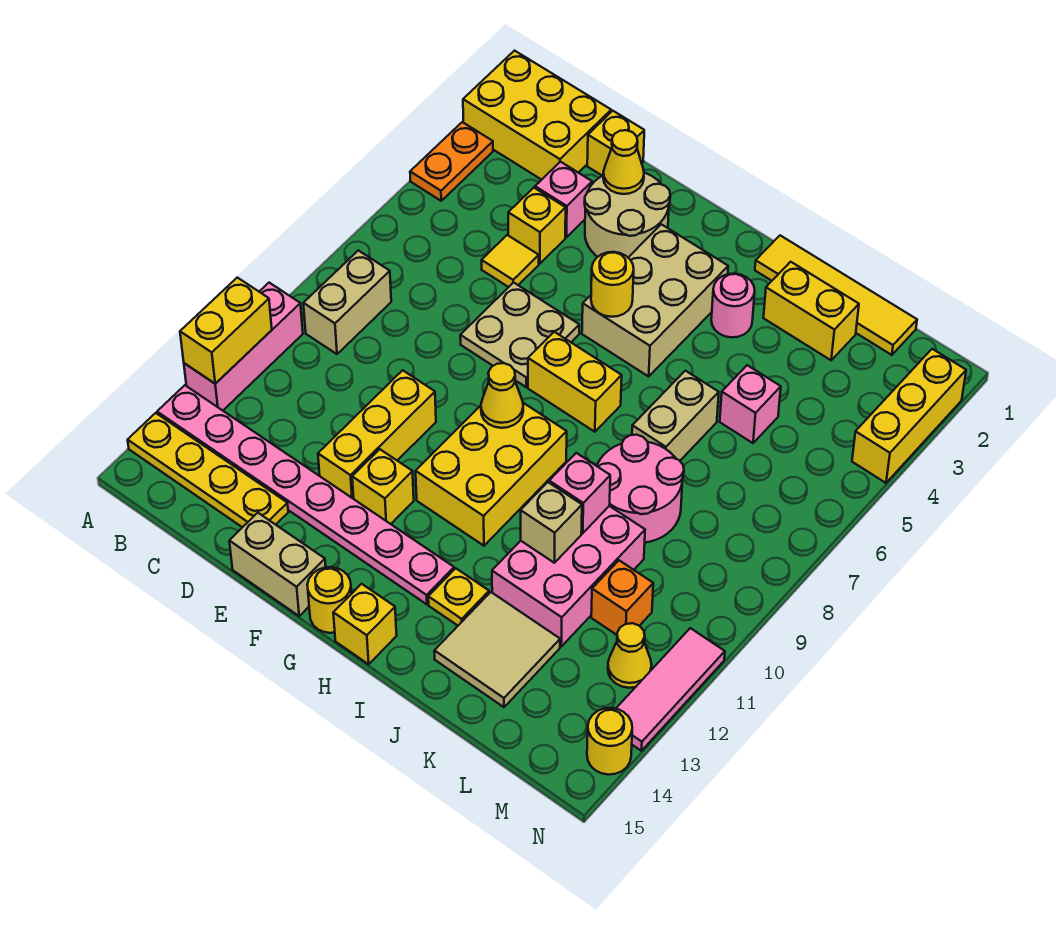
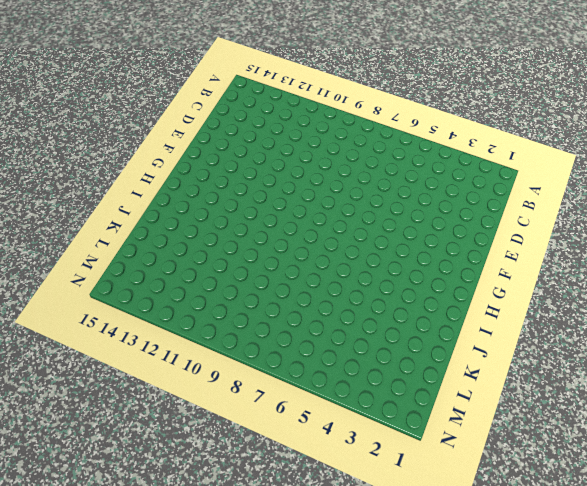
none -> yellow 2x3 brick [463,51,611,180]
none -> orange 1x2 plate [410,122,493,201]
none -> pink 1x3 brick [184,283,303,410]
none -> pink 1x8 plate [157,385,454,604]

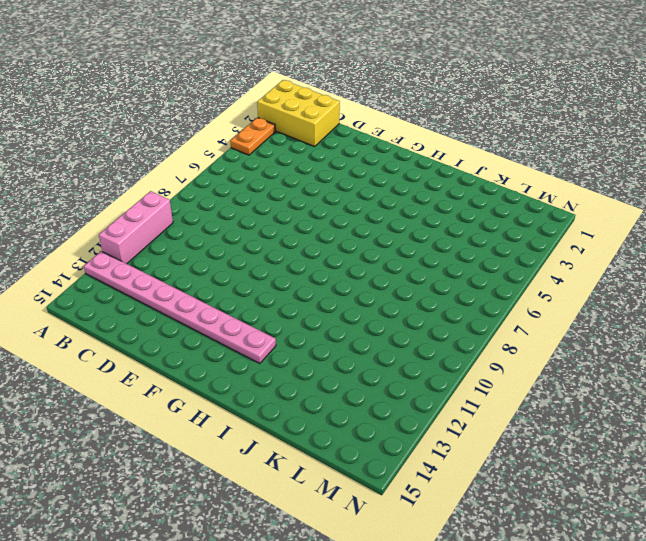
none -> yellow 1x4 plate [128,413,288,527]
none -> tan 1x2 brick [303,250,391,354]
none -> yellow 1x1 brick [587,111,644,176]
none -> pink 1x1 brick [535,162,592,237]

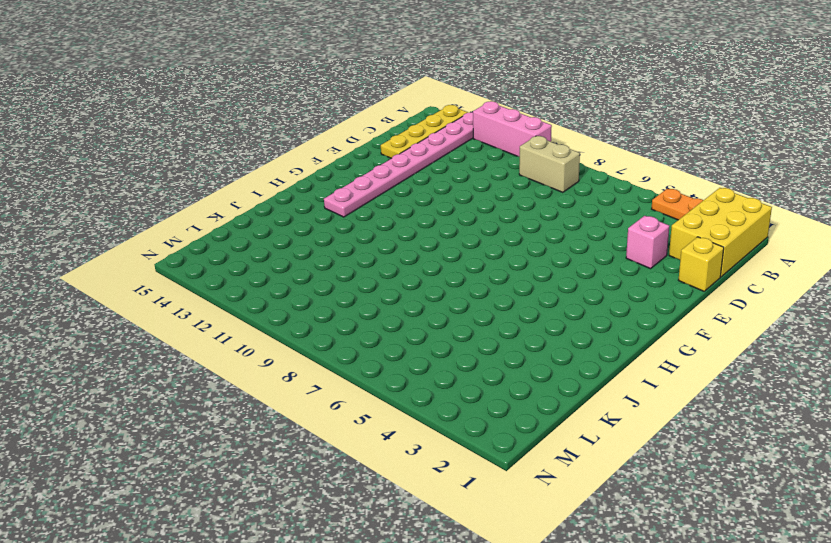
none -> yellow 1x1 brick [508,188,566,263]
none -> yellow 1x1 tile [482,235,539,287]
none -> tan 2x2 round brick [584,173,670,257]
none -> tan 2x2 plate [460,282,579,387]

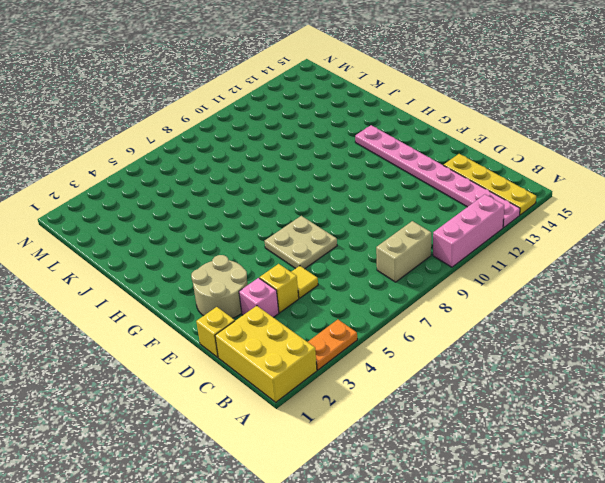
none -> yellow 1x3 brick [318,370,436,499]
none -> tan 1x2 brick [229,513,326,616]
none -> yellow 1x1 brick [352,449,414,524]
none -> tan 2x3 brick [582,224,728,376]

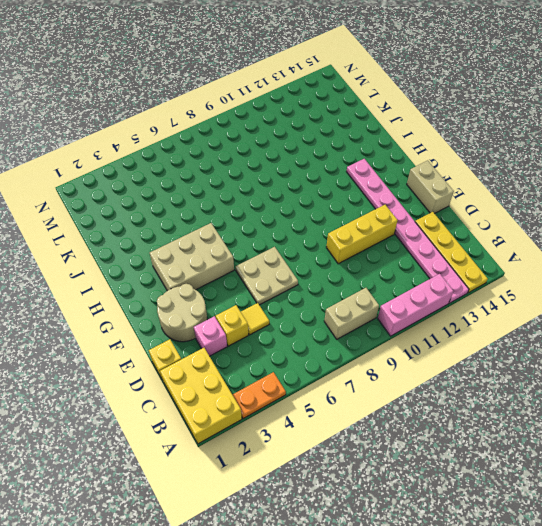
none -> yellow 1x1 brick [352,449,414,524]
none -> yellow 1x2 brick [528,332,622,432]
none -> yellow 2x3 brick [416,403,567,546]
none -> yellow 1x1 round brick [307,567,351,633]

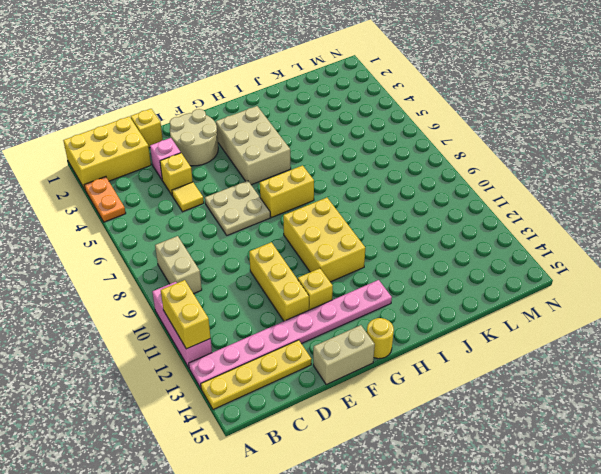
none -> yellow 1x1 brick [333,584,397,664]
none -> yellow 1x4 tile [755,235,917,355]
none -> pink 1x1 round brick [711,274,755,337]
none -> yellow 1x1 plate [428,568,489,626]

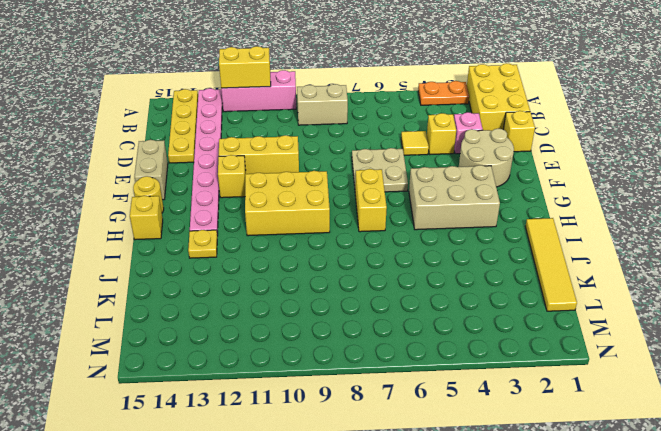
none -> pink 1x1 round brick [711,274,755,337]
none -> yellow 1x2 brick [764,262,859,360]
none -> tan 1x2 brick [632,371,719,461]
none -> pink 2x2 round brick [597,435,684,542]

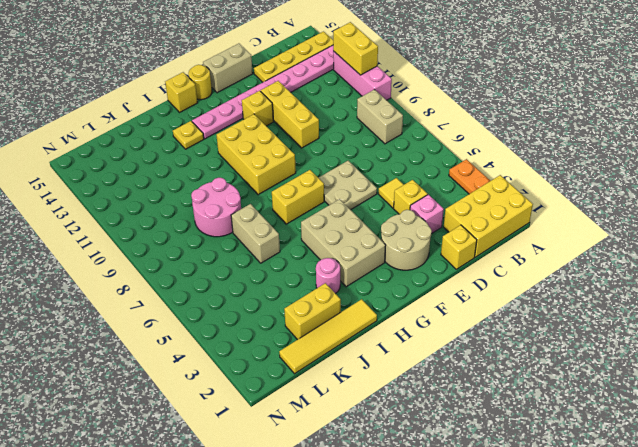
none -> pink 2x3 brick [492,506,645,646]
none -> tan 2x2 tile [434,592,560,707]
none -> pink 1x1 brick [720,365,781,443]
none -> orange 1x1 brick [591,560,653,635]

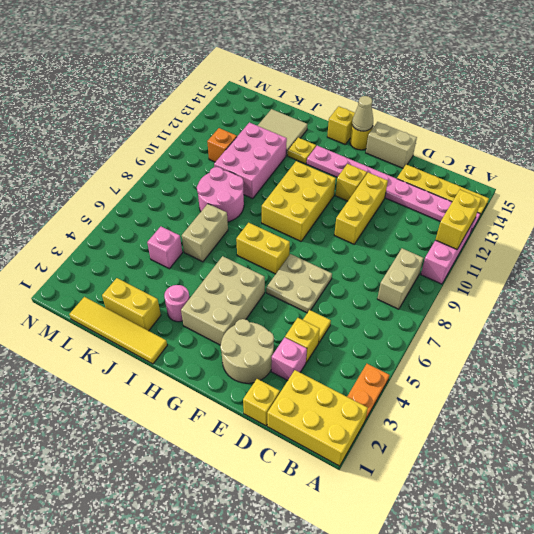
tan 1x1 cone [352,96,373,131] -> none
none -> yellow 1x1 cone [608,623,652,688]
none -> yellow 1x3 brick [852,349,966,483]
none -> pink 1x3 tile [616,628,725,751]
none -> yellow 1x1 round brick [587,708,632,775]

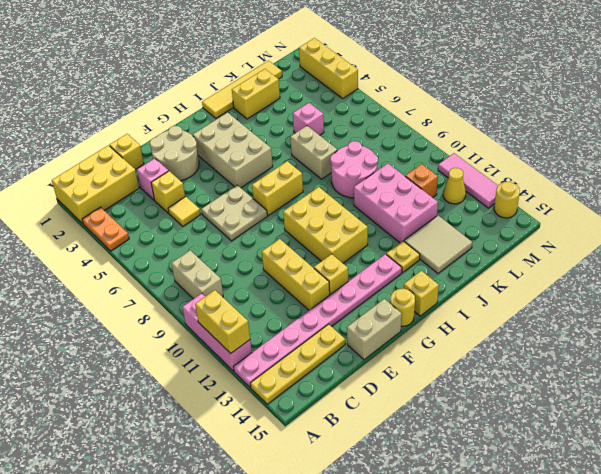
none -> pink 1x1 round brick [711,274,755,337]
none -> yellow 1x1 cone [603,130,644,194]
none -> yellow 1x1 round brick [591,252,634,317]
none -> yellow 1x1 cone [481,363,523,428]

